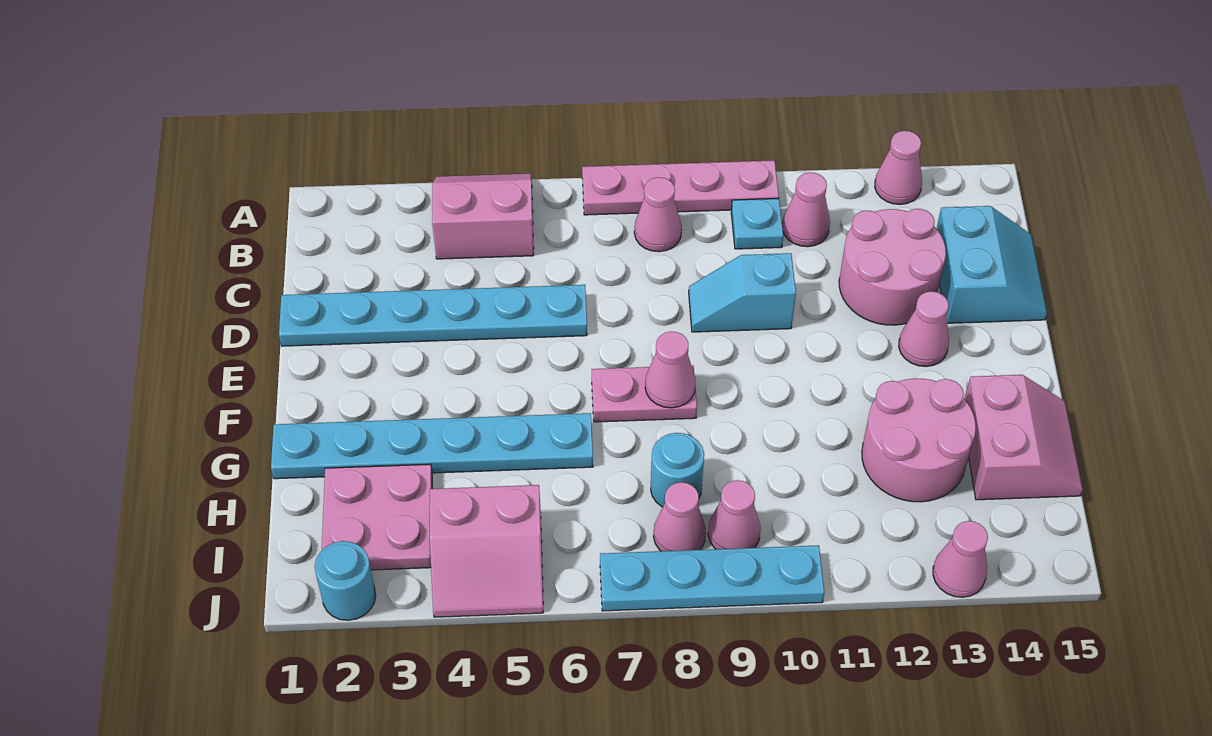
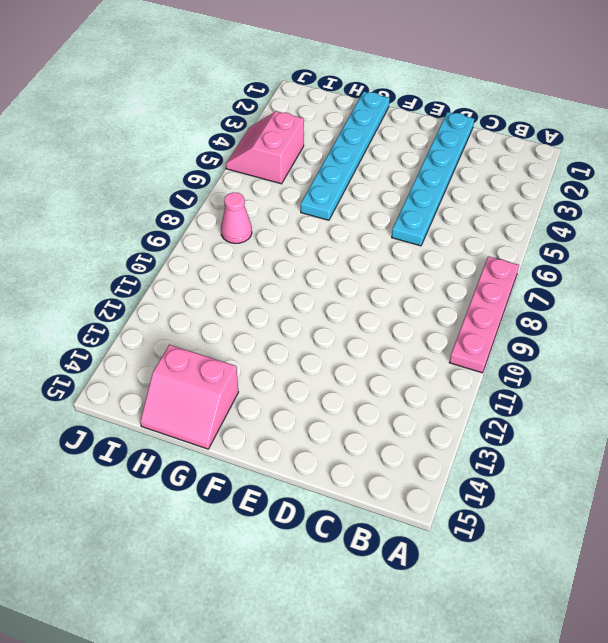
none -> pink 2x2 slope [432,174,534,259]
none -> pink 1x1 cone [875,131,922,205]
none -> pink 1x1 cone [634,177,682,252]

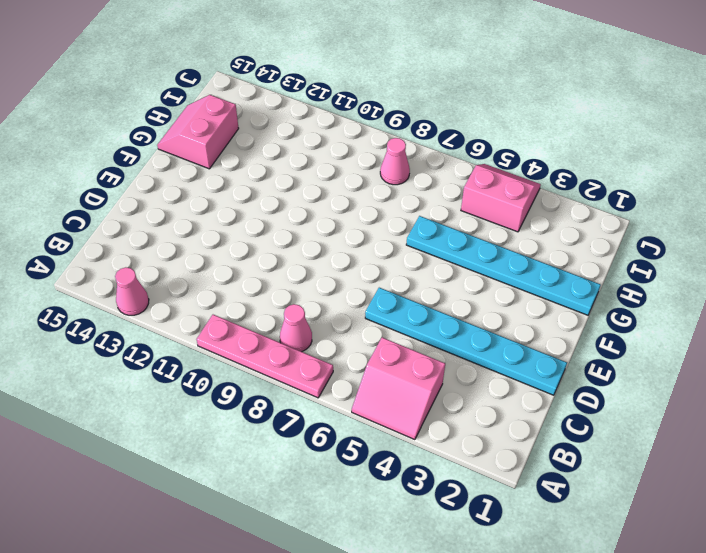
none -> cyan 1x1 plate [731,198,783,249]
none -> pink 1x1 cone [782,172,830,247]
none -> pink 2x2 round brick [839,209,946,325]

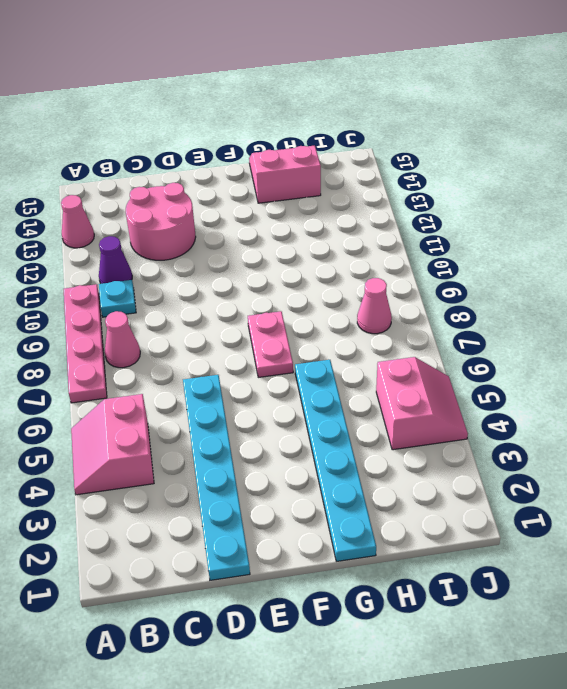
purple 1x1 cone [99,236,132,284] -> pink 1x1 cone [782,172,830,247]
none -> cyan 2x2 slope [937,206,1047,323]
none -> cyan 1x2 slope [689,253,796,332]
none -> pink 1x1 cone [899,291,949,367]

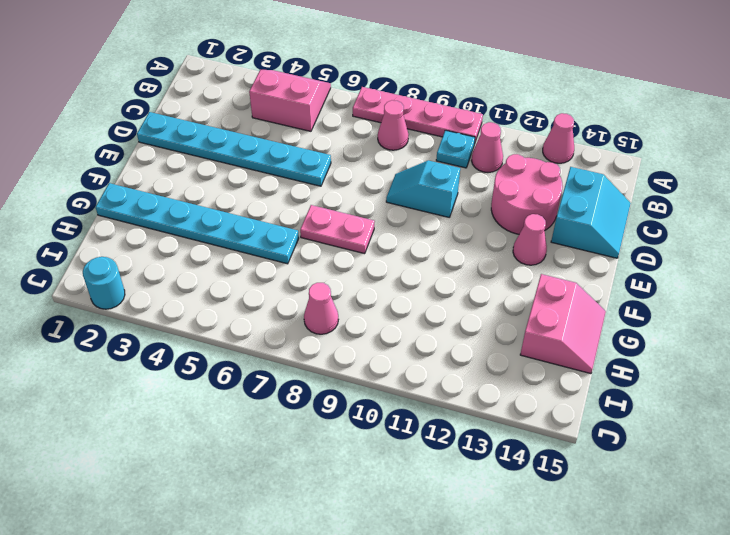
none -> pink 2x2 round brick [862,378,976,502]
none -> pink 2x2 plate [322,464,432,570]
none -> cyan 1x1 round brick [651,433,704,507]

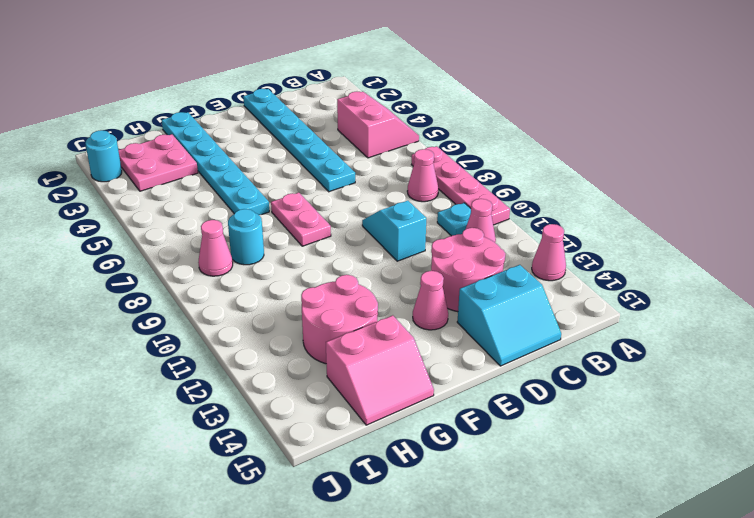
none -> pink 2x2 slope [430,485,543,617]
none -> pink 1x1 cone [708,480,761,549]
none -> cyan 1x4 plate [600,545,825,611]

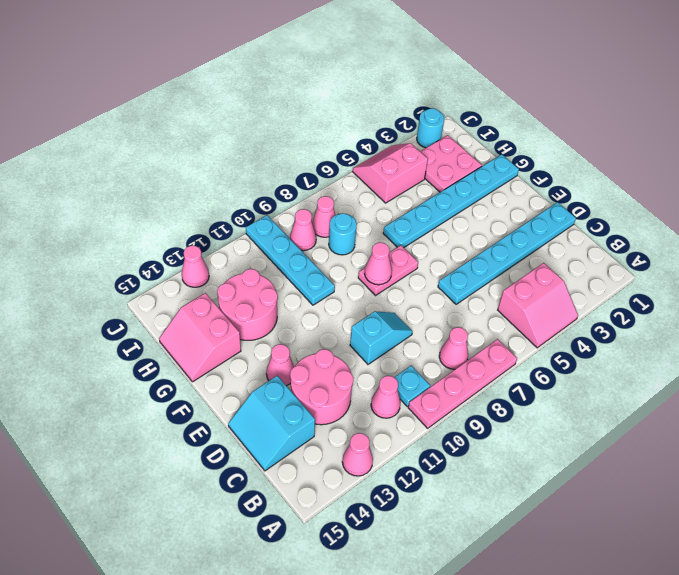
cyan 1x4 plate [246,215,335,305] -> cyan 1x4 plate turned to [600,545,825,611]

